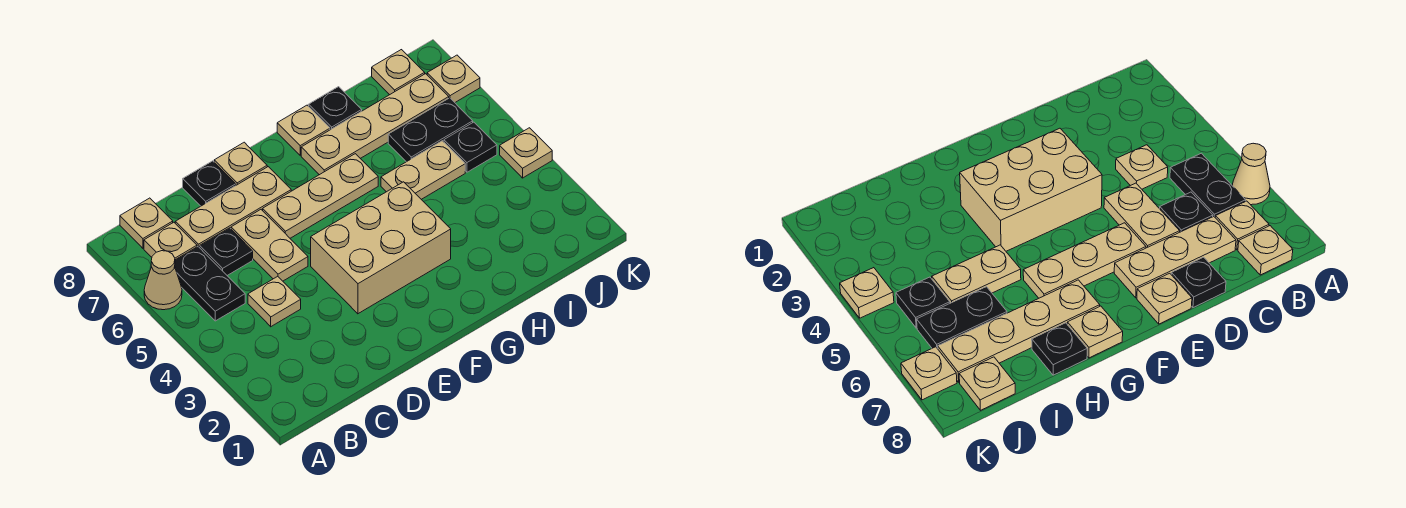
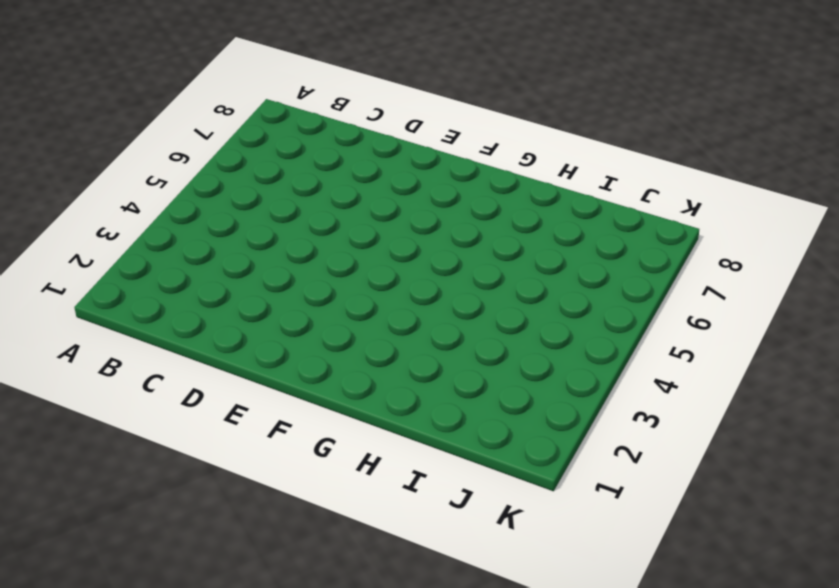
none -> tan 1x1 cone [144,251,182,310]
none -> black 1x2 plate [175,247,245,321]
none -> tan 1x1 plate [144,222,197,260]

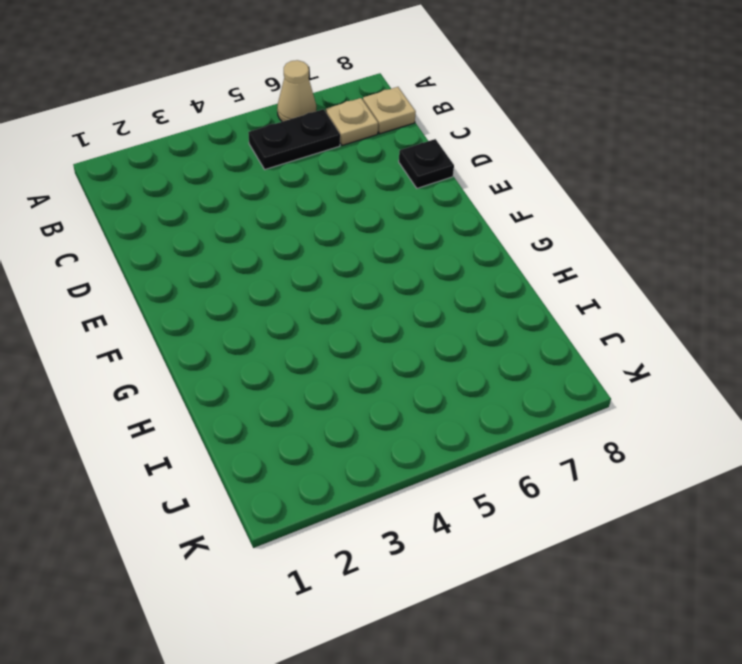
none -> tan 1x1 plate [248,276,301,327]
none -> black 1x1 plate [200,228,253,275]
none -> tan 1x3 plate [175,167,291,248]

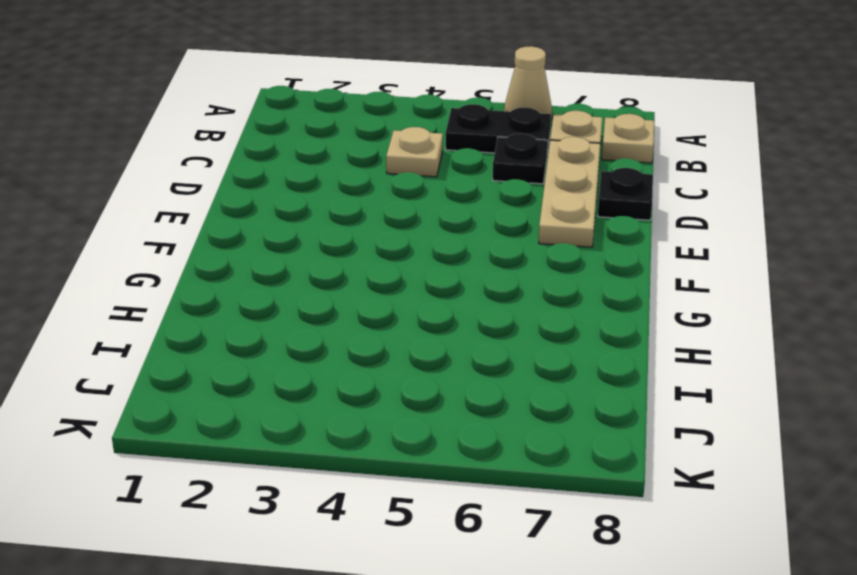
none -> tan 1x2 plate [231,210,308,281]
none -> tan 2x3 brick [311,182,451,314]
none -> tan 1x3 plate [263,154,378,238]

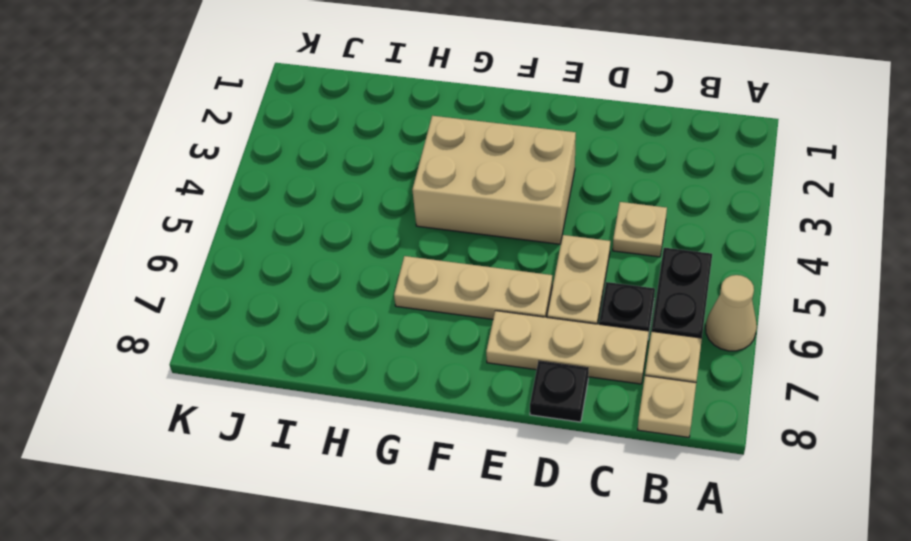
none -> tan 1x1 plate [214,142,267,185]
none -> tan 1x4 plate [301,74,449,175]
none -> tan 1x1 plate [277,105,330,155]

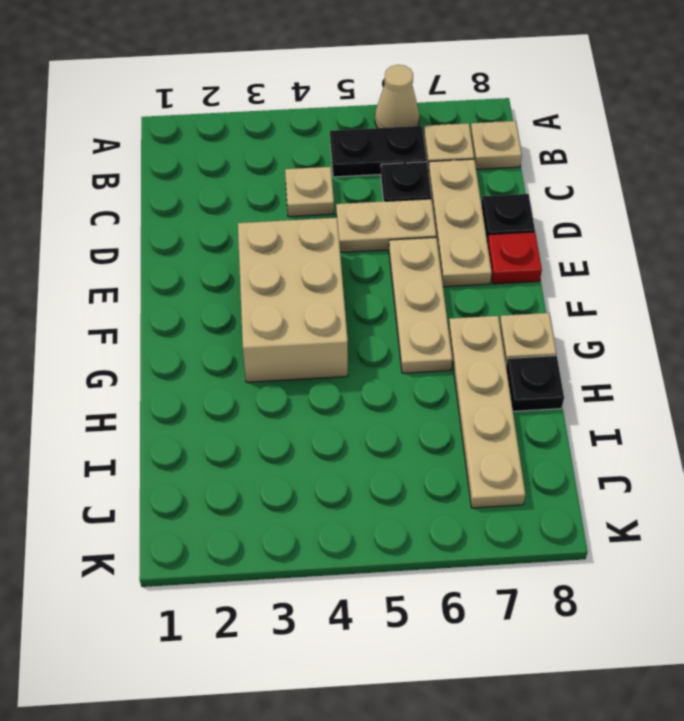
red 1x1 plate [487,232,542,284] -> tan 1x1 plate [214,142,267,185]
none -> tan 1x2 plate [381,141,465,199]
none -> black 1x2 plate [388,98,473,162]
none -> black 1x1 plate [444,122,497,172]

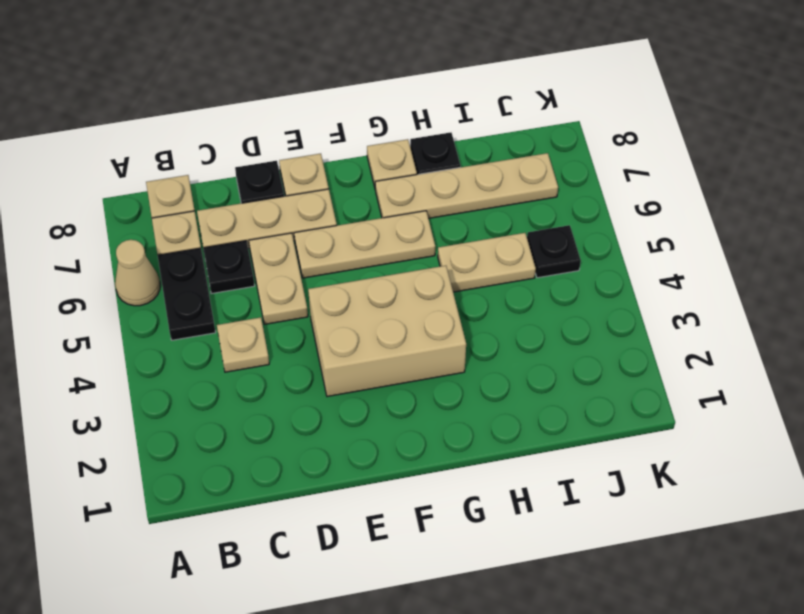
none -> black 1x2 plate [388,98,473,162]
none -> tan 1x1 plate [372,50,425,95]
none -> tan 1x1 plate [500,128,552,178]

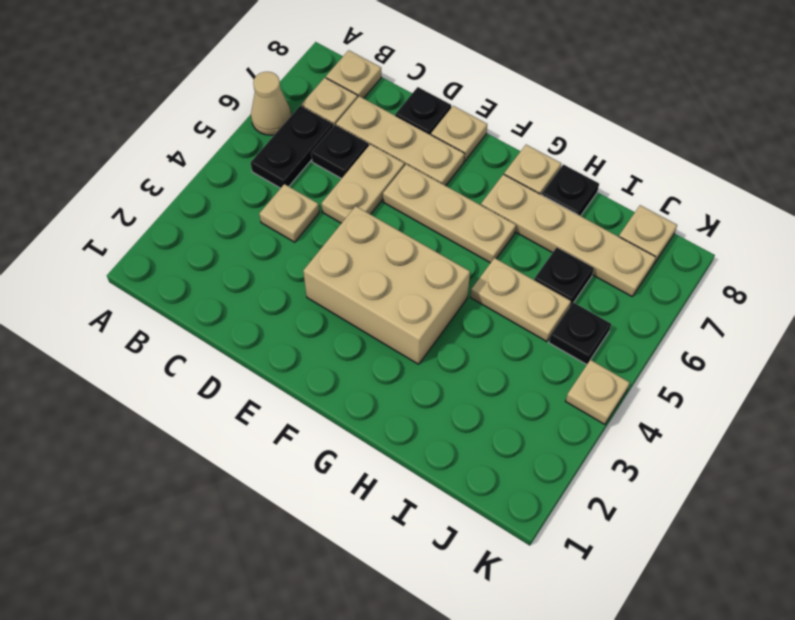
black 1x1 plate [534,247,594,306] -> black 1x2 plate [388,98,473,162]
none -> tan 1x1 plate [427,55,480,102]

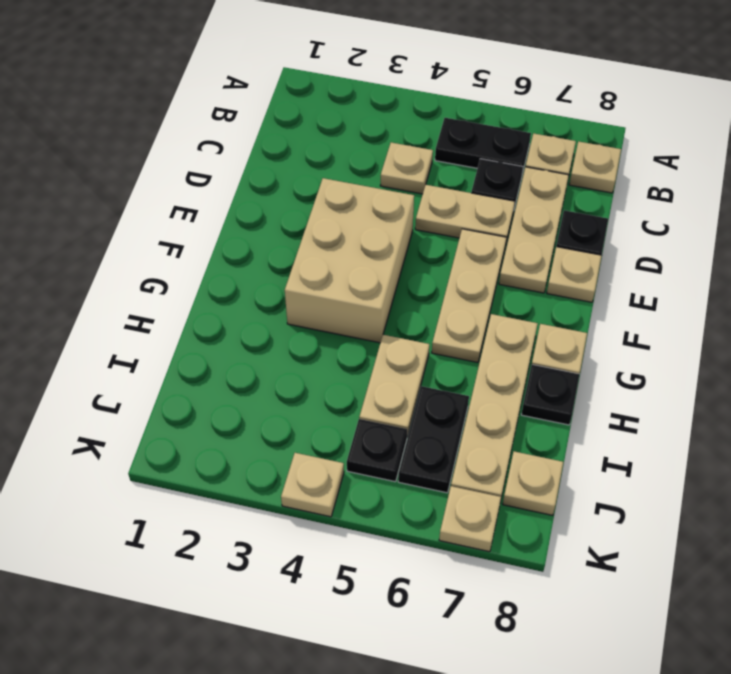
none -> tan 1x1 cone [144,251,182,310]

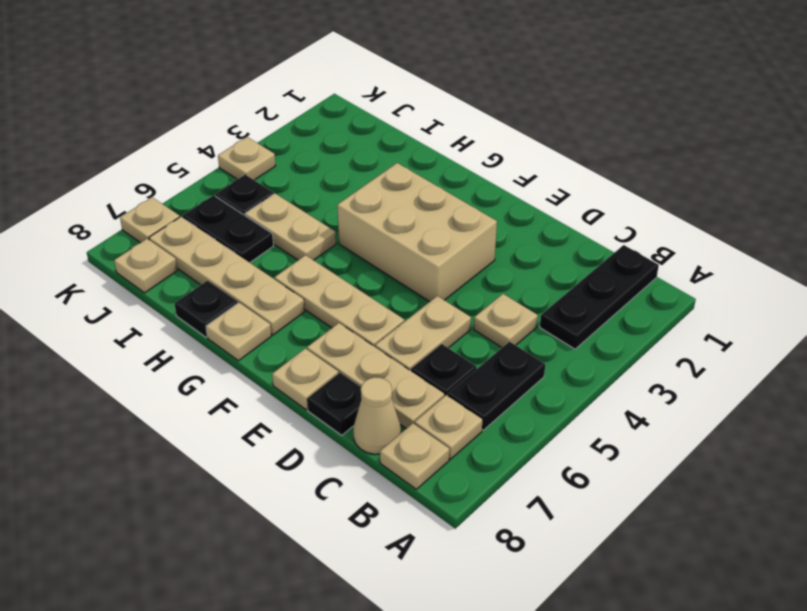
black 1x3 plate [540,245,659,349] -> none
tan 1x1 cone [353,377,401,454] -> tan 1x1 cone moved to [144,251,182,310]

